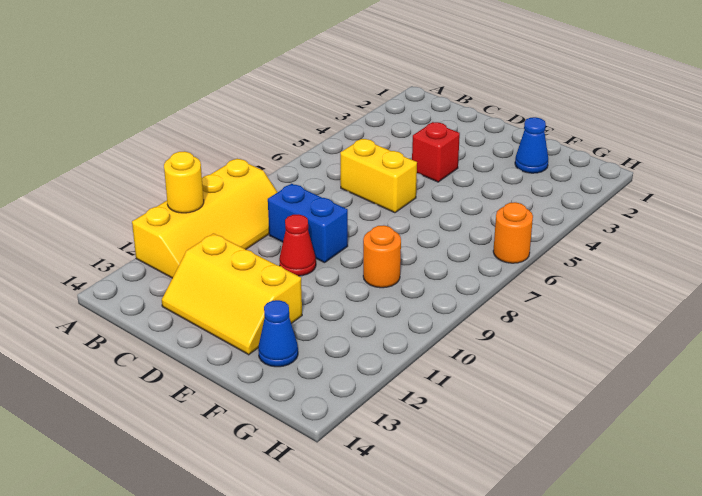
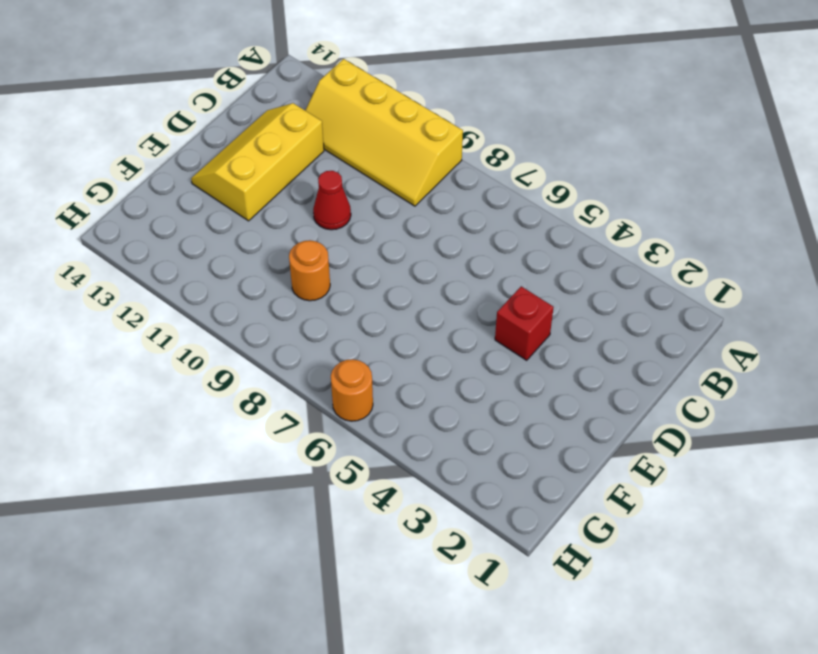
none -> yellow 1x2 brick [340,139,417,213]
none -> blue 1x2 brick [268,184,348,263]

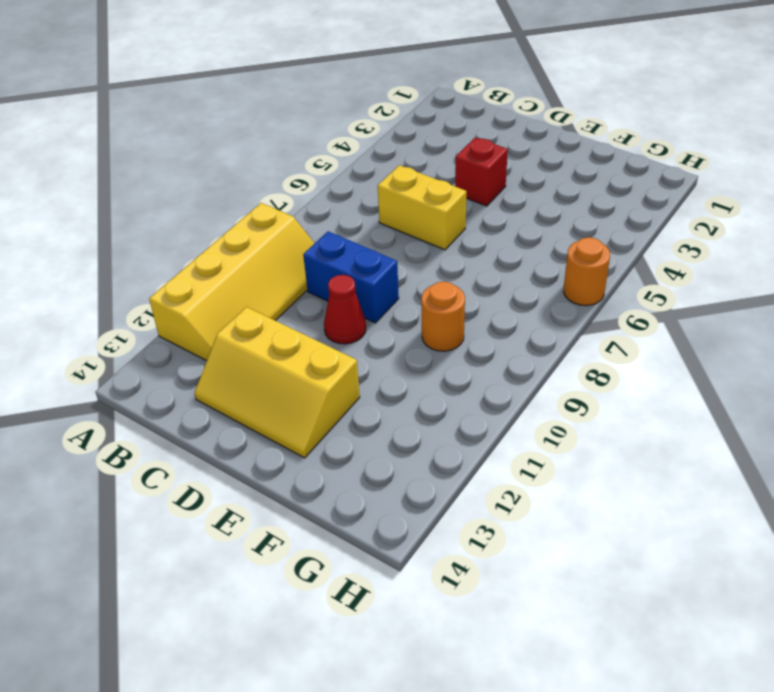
none -> blue 1x1 cone [515,117,548,173]
none -> blue 1x1 cone [258,300,298,367]

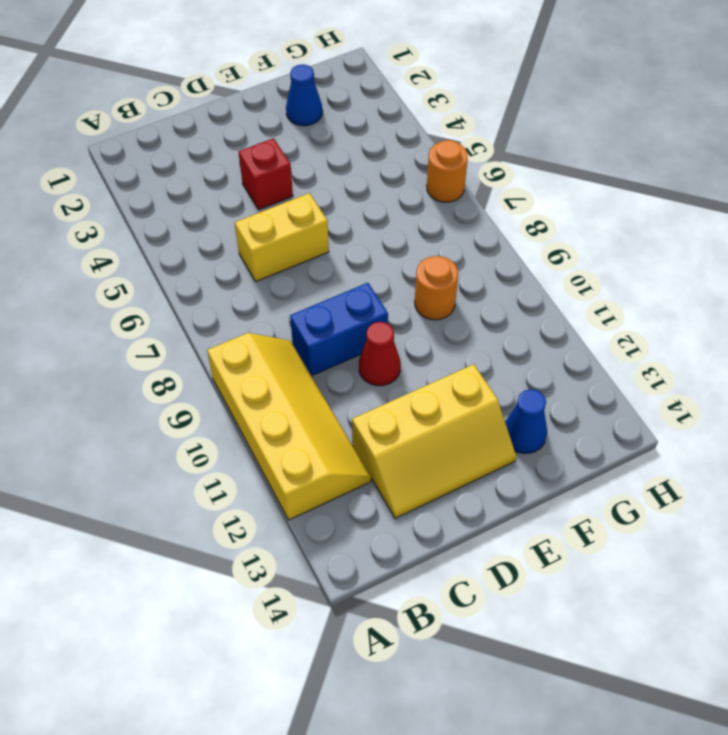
none -> yellow 1x1 round brick [164,151,204,213]

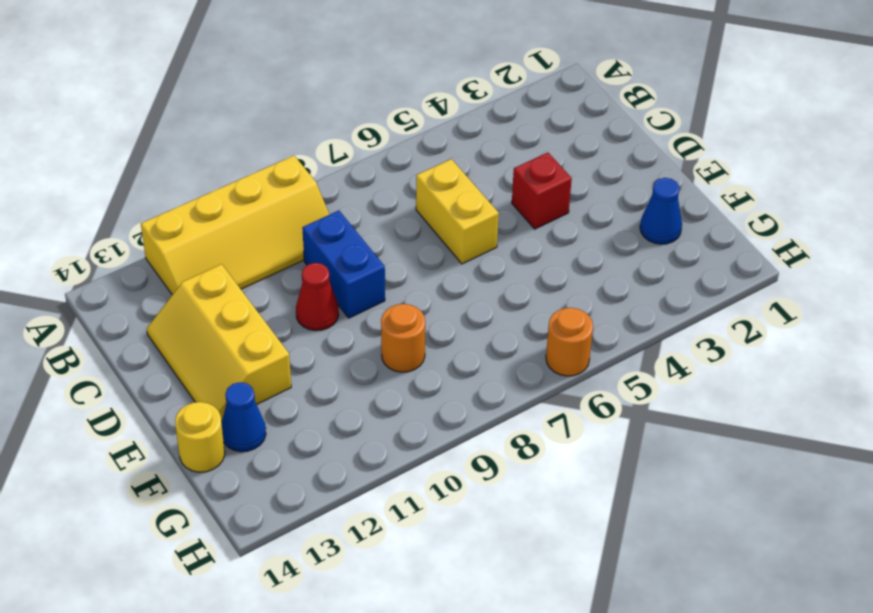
yellow 1x1 round brick [175,402,225,472] -> yellow 1x1 round brick moved to [164,151,204,213]

